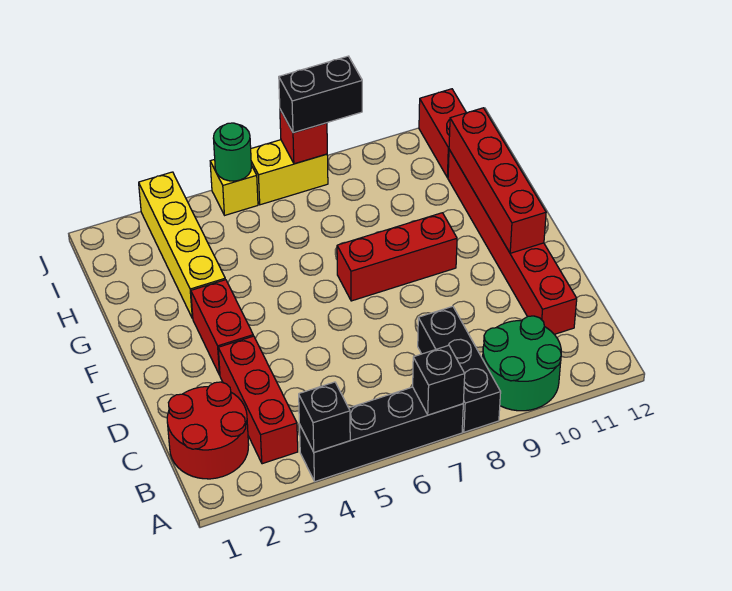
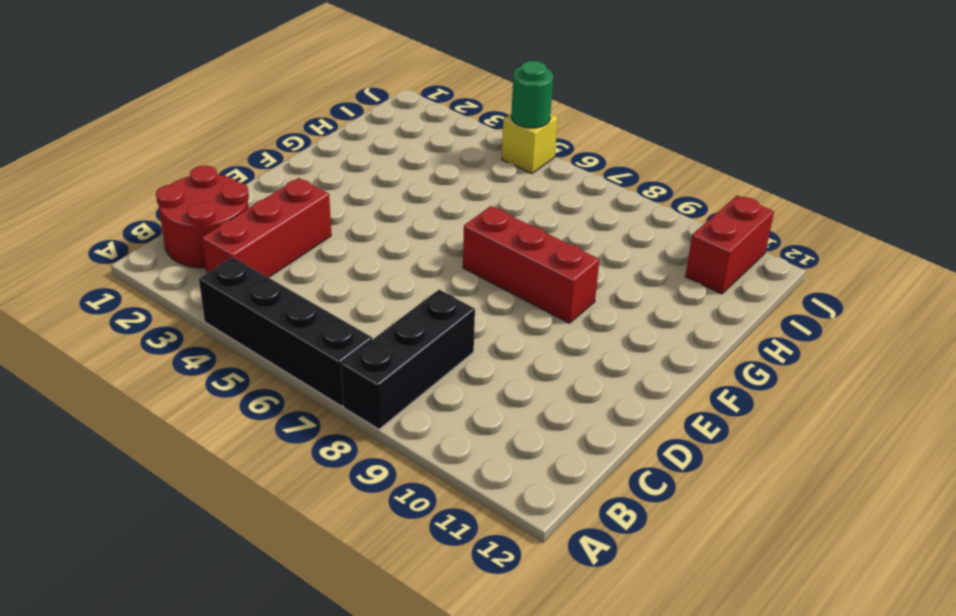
none -> green 2x2 round brick [483,316,561,411]
none -> red 1x6 brick [448,150,577,334]
none -> red 1x2 brick [191,280,253,375]

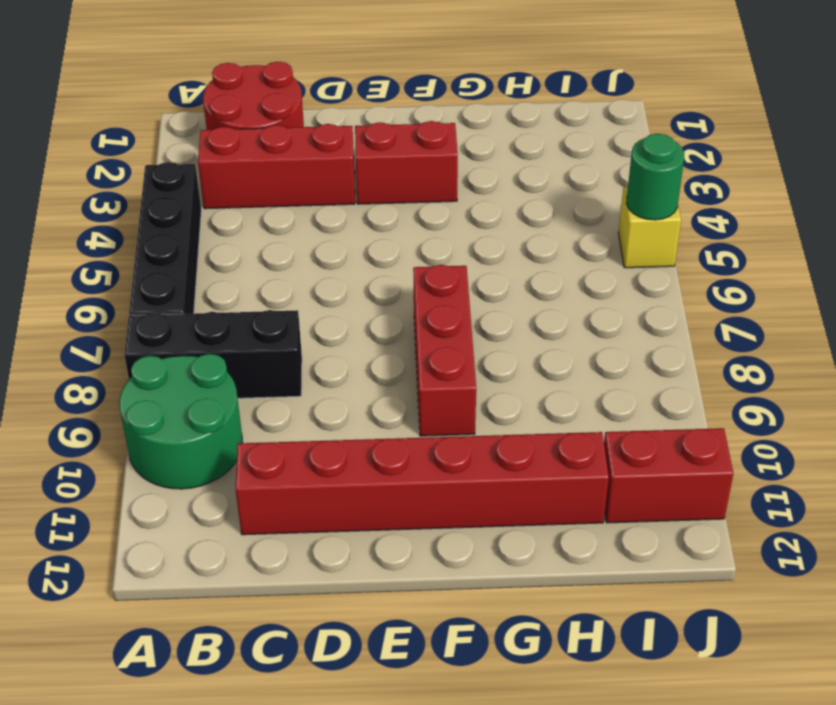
none -> yellow 1x4 brick [139,172,225,319]
none -> yellow 1x2 brick [251,140,328,205]
none -> black 1x1 brick [299,382,350,452]

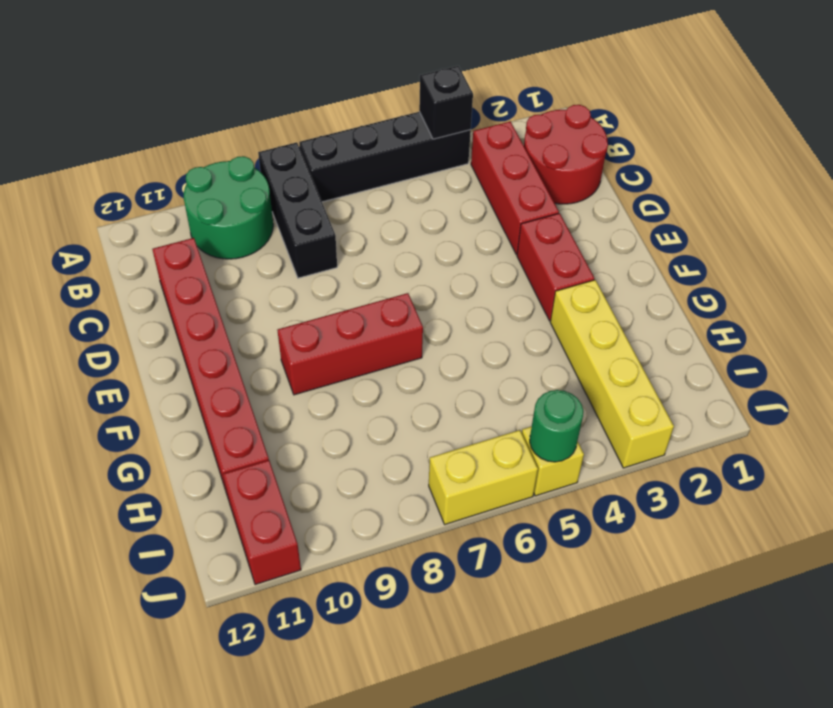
none -> black 1x1 brick [413,345,465,415]
none -> red 1x4 brick [449,108,546,253]
none -> red 1x1 brick [280,110,327,164]

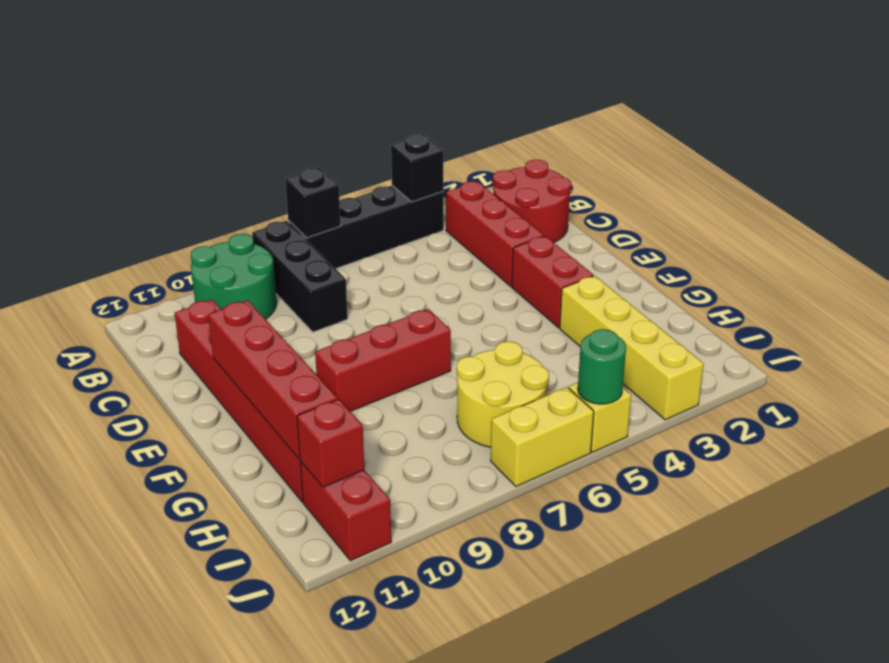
yellow 2x2 round brick [457,341,549,447] -> none
red 1x1 brick [297,399,364,487] -> red 1x1 brick moved to [280,110,327,164]
none -> black 1x2 brick [279,56,362,133]

